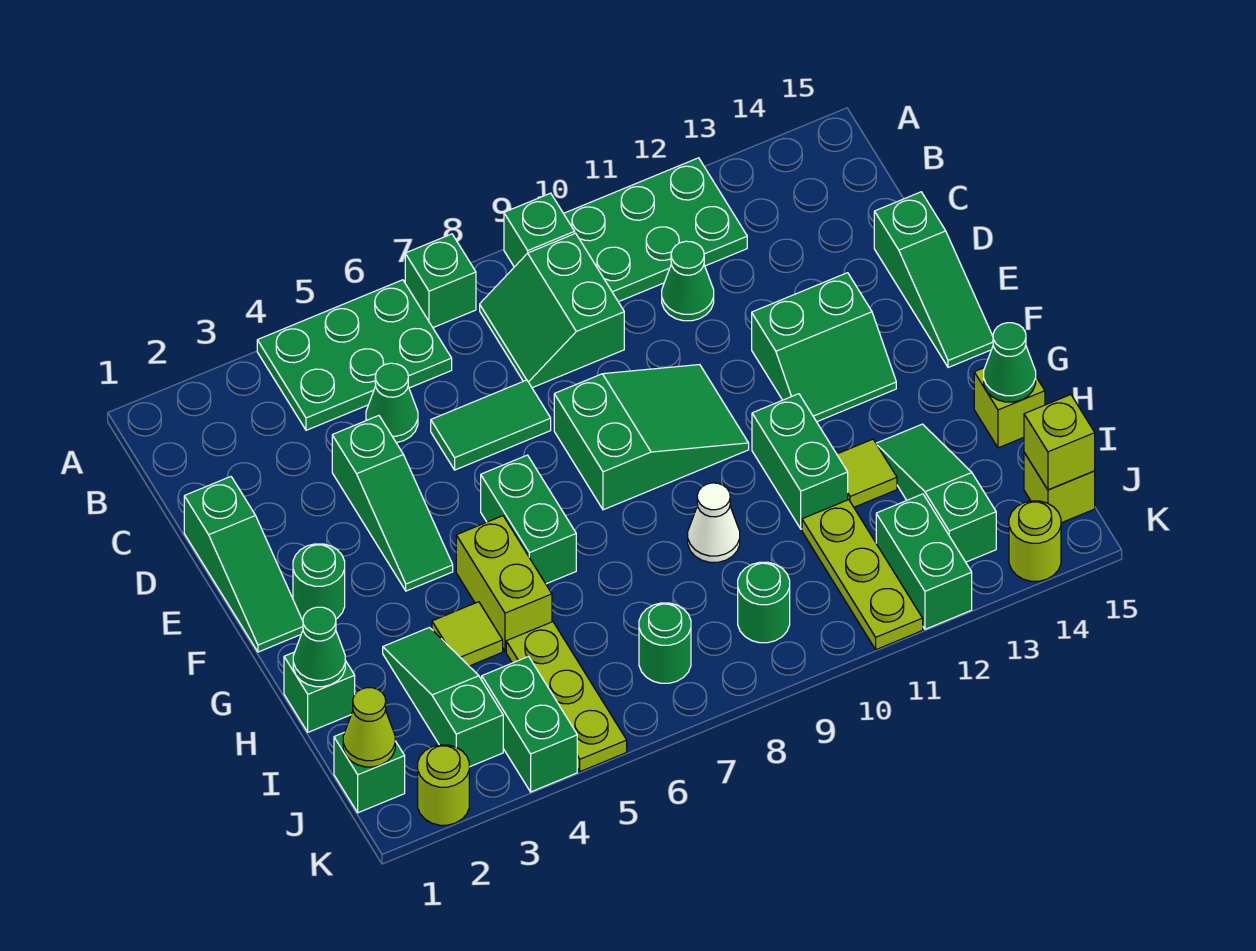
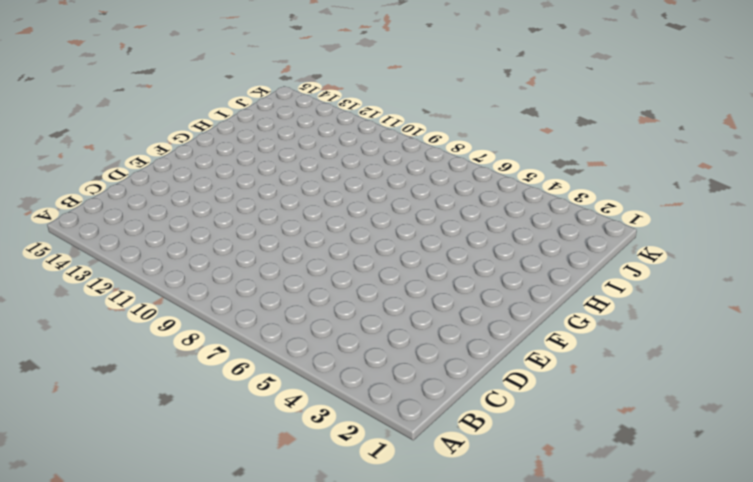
none -> green 2x3 plate [257,280,452,430]
none -> green 1x1 brick [405,234,476,328]
none -> green 1x1 brick [504,193,575,267]
none -> green 2x3 plate [564,158,747,302]

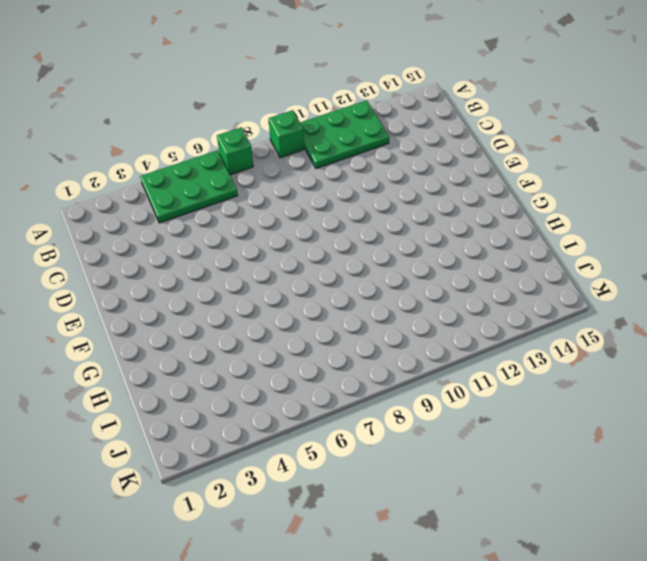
none -> green 2x2 slope [480,233,624,388]
none -> green 1x1 cone [366,363,418,443]
none -> green 1x1 cone [662,241,714,321]
none -> green 1x3 slope [184,477,303,652]

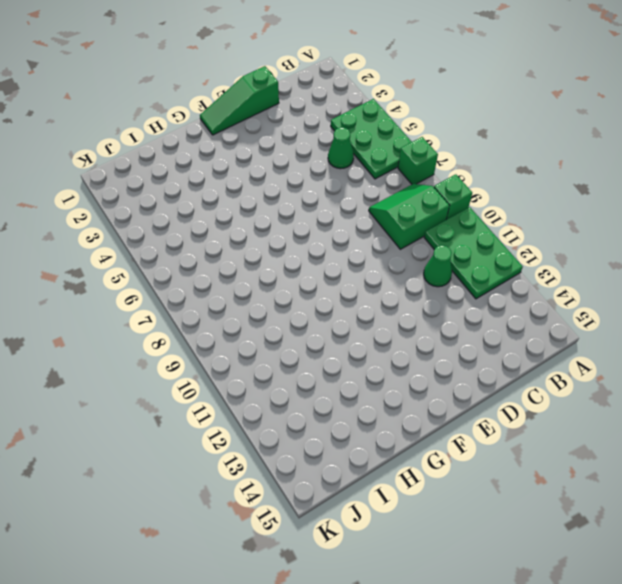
none -> green 1x3 slope [332,416,453,591]
none -> green 1x2 tile [431,380,551,470]
none -> green 1x3 slope [874,192,993,368]
none -> green 2x3 slope [554,365,749,510]

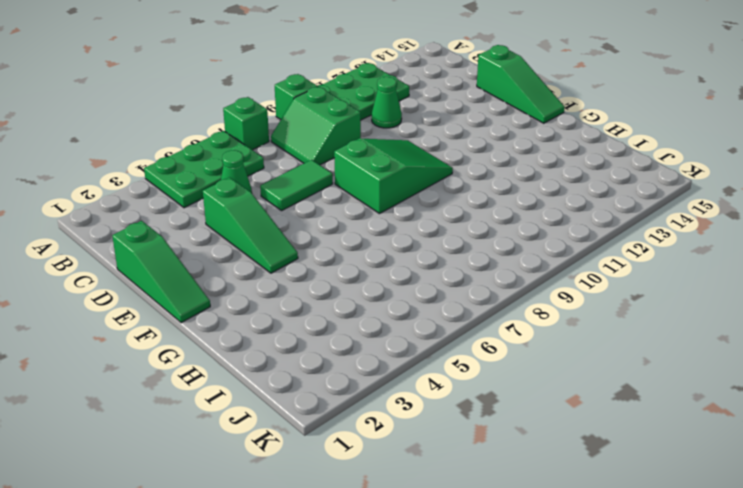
none -> green 2x2 slope [752,273,896,422]
none -> green 1x1 round brick [293,544,345,620]
none -> green 1x2 brick [481,455,576,584]
none -> lime 1x2 brick [456,516,552,651]

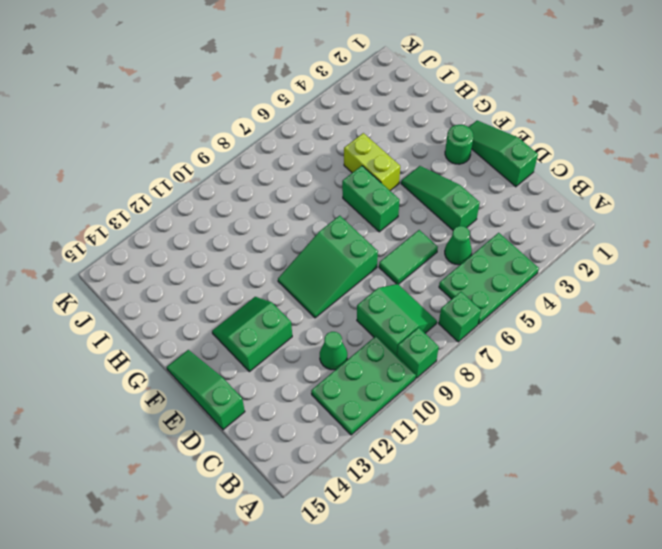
none -> green 1x2 brick [752,394,848,529]
none -> green 1x1 brick [284,652,355,732]
none -> green 1x3 slope [383,627,503,767]
none -> lime 1x1 tile [432,602,503,666]

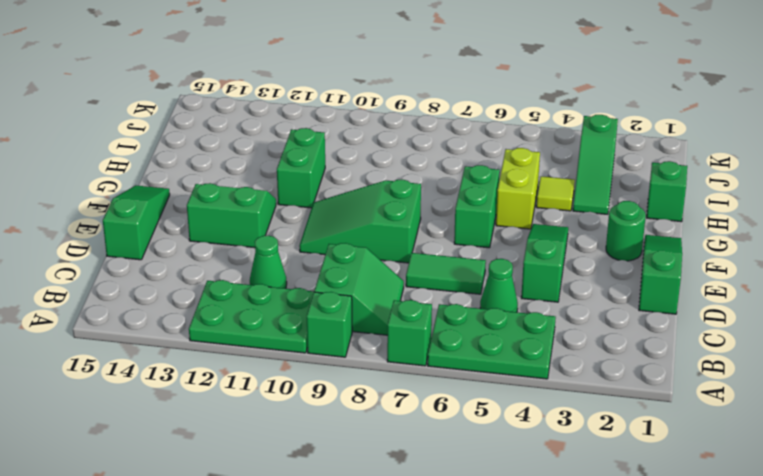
none -> white 1x1 cone [688,483,740,562]
none -> lime 1x1 tile [837,439,897,507]
none -> green 1x3 slope [876,424,996,562]
none -> lime 1x1 brick [974,368,1045,448]

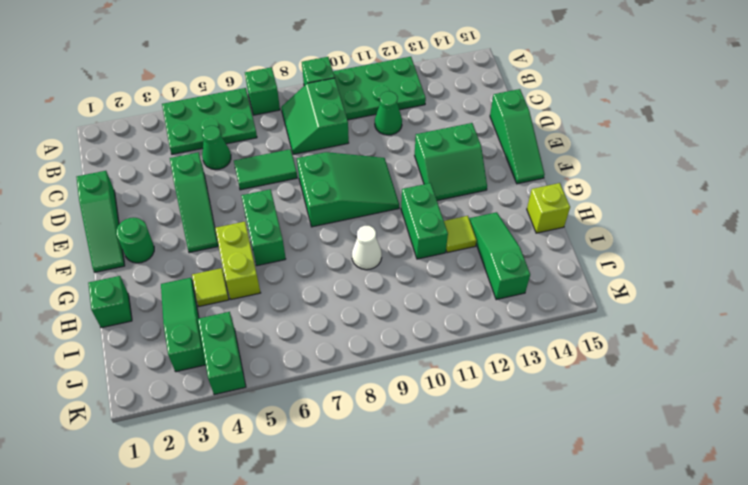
none -> lime 1x3 plate [506,622,627,772]
none -> lime 1x3 plate [802,500,923,650]
none -> green 1x1 brick [334,733,405,813]
none -> green 1x1 round brick [639,603,691,683]

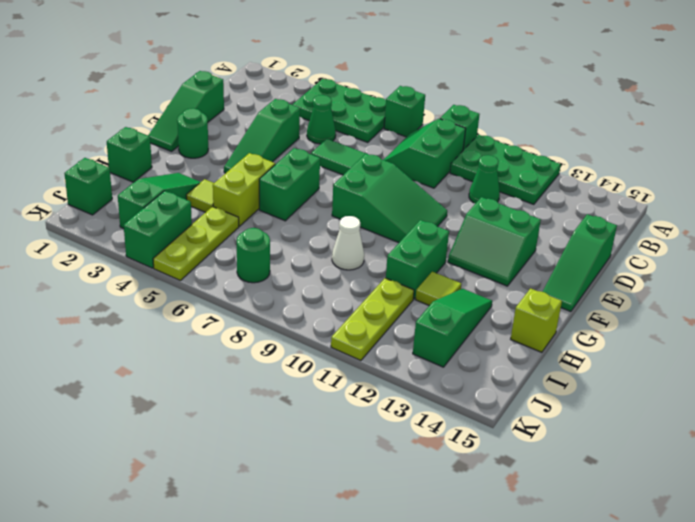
none -> green 1x1 round brick [738,562,790,643]
none -> green 1x2 brick [876,494,972,629]
none -> lime 1x1 brick [1024,453,1095,523]
none -> lime 1x1 round brick [418,745,469,825]

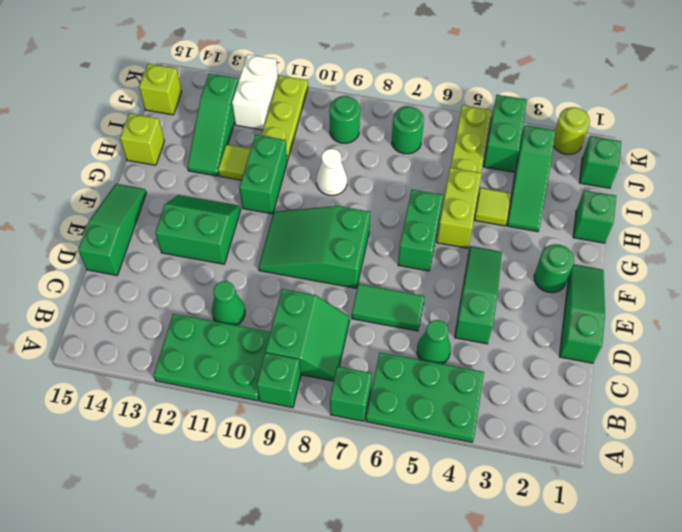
white 1x2 brick [232,54,278,130] -> green 1x2 brick [876,494,972,629]
none -> lime 1x1 round brick [1009,501,1061,581]
none -> green 1x1 cone [293,607,345,687]
none -> green 1x1 cone [984,323,1036,402]
none -> lime 1x1 cone [343,688,395,767]

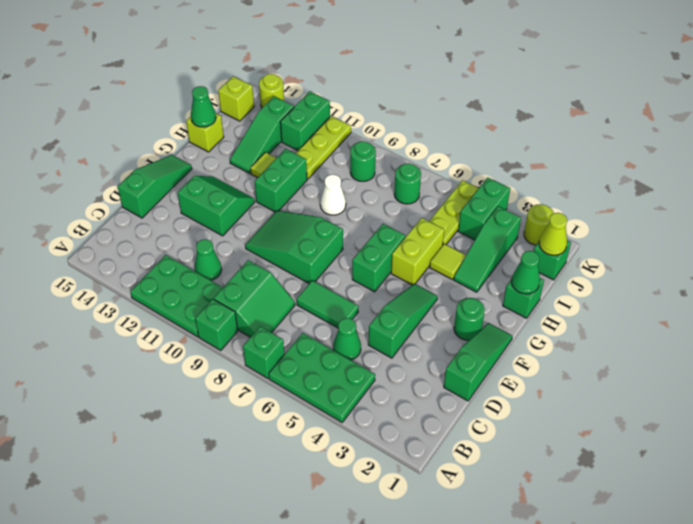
none -> lime 1x1 brick [1024,395,1095,490]

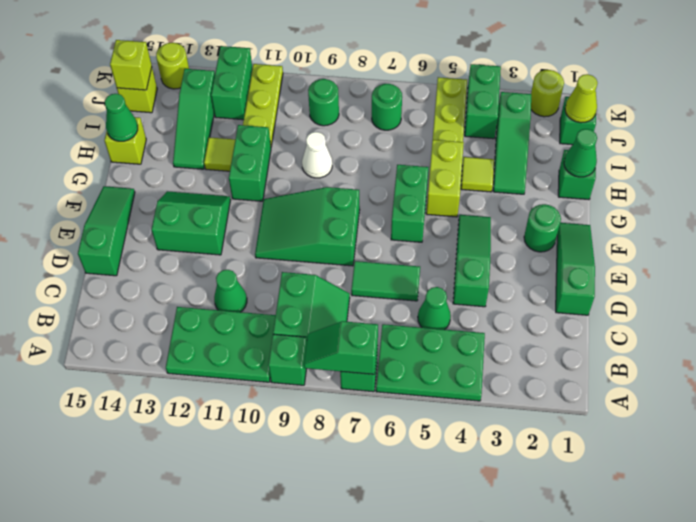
green 1x2 slope [304,321,378,374] -> none

